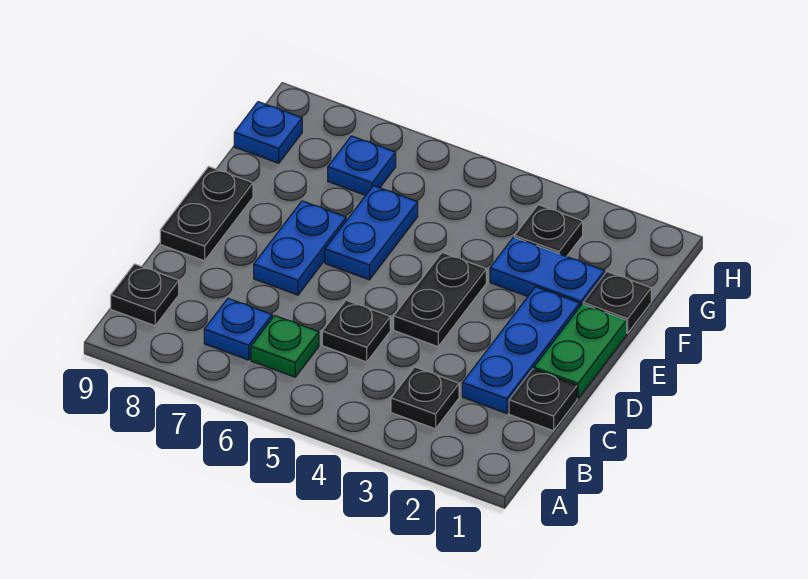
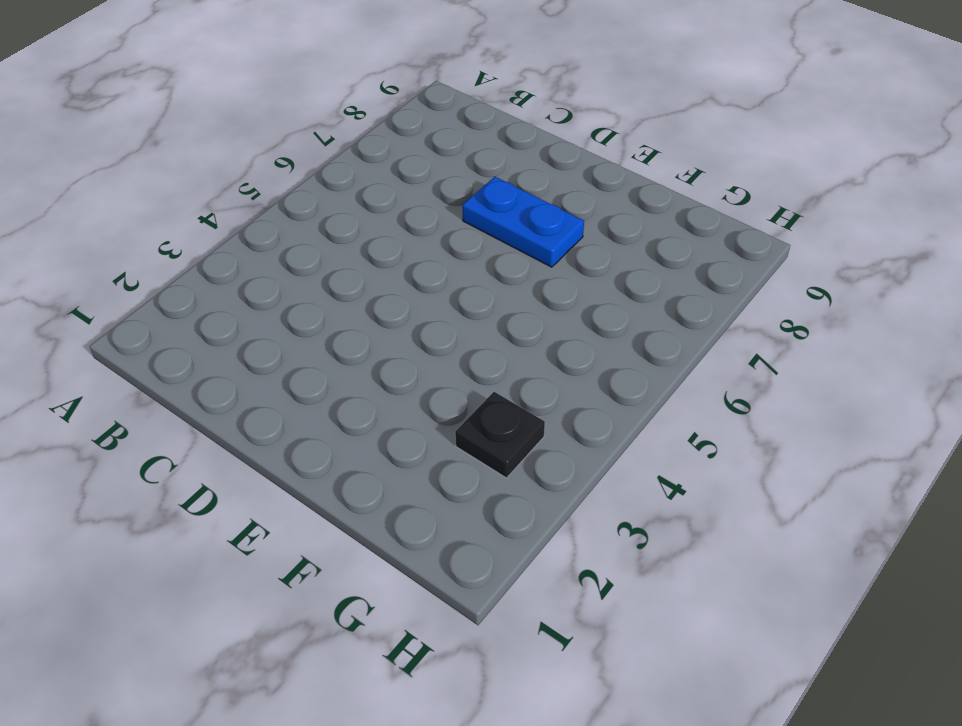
none -> black 1x1 plate [391,367,459,429]
none -> green 1x1 plate [251,316,319,377]
none -> blue 1x1 plate [204,298,272,360]

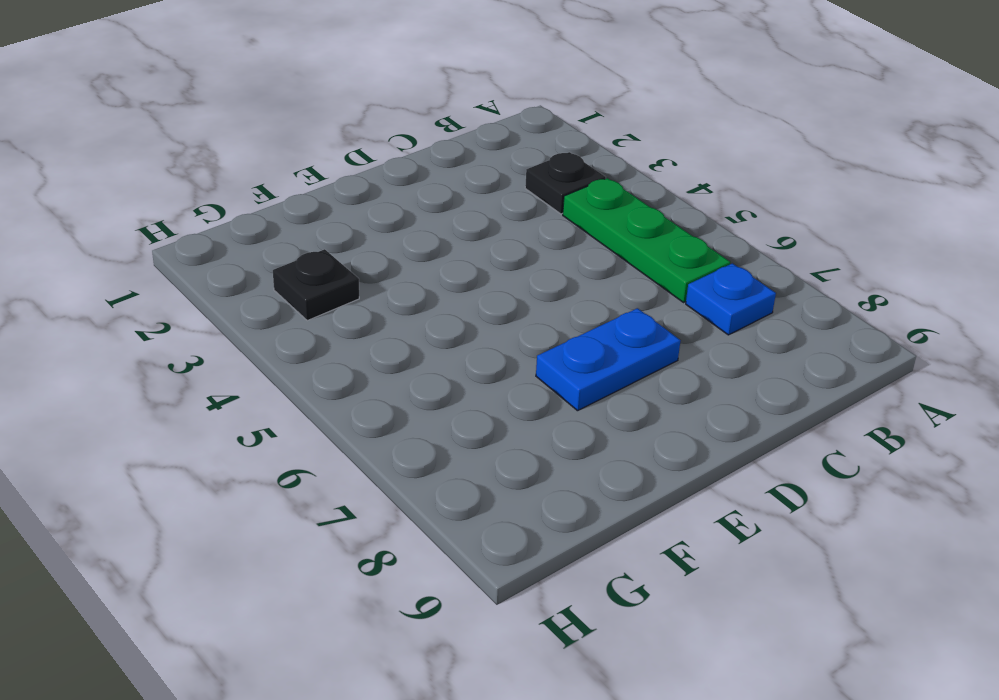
green 1x3 plate [563,178,730,302] -> green 1x1 plate [251,316,319,377]
none -> black 1x1 plate [111,264,179,326]
none -> black 1x1 plate [509,369,577,431]
none -> blue 1x3 plate [462,287,580,413]

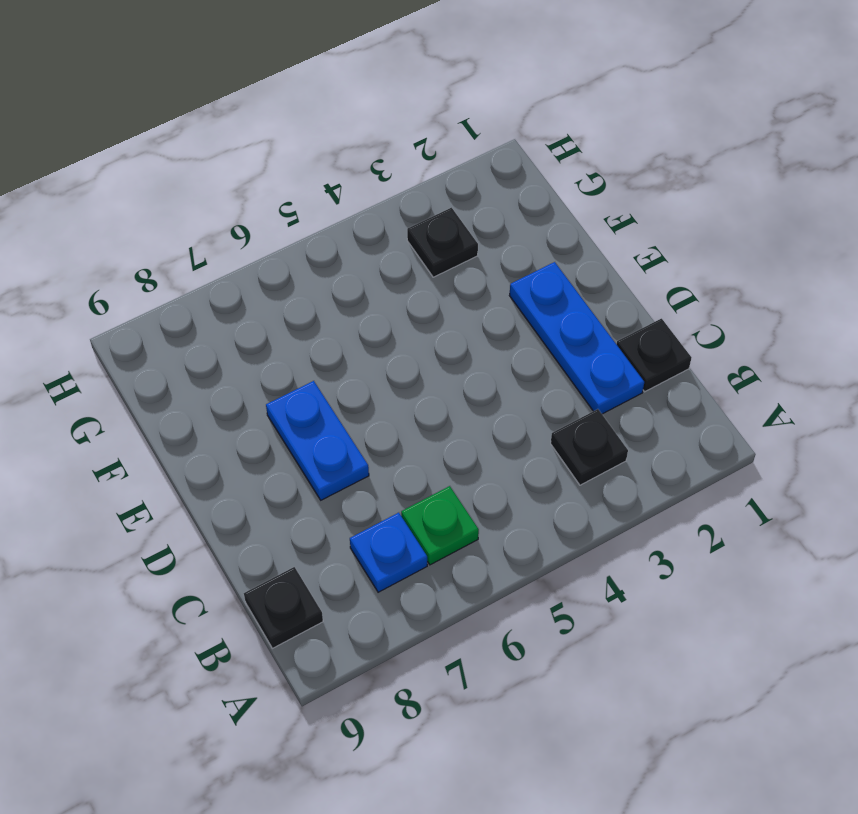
none -> black 1x1 plate [322,300,390,362]
none -> green 1x2 plate [534,304,627,398]
none -> black 1x2 plate [394,253,486,347]

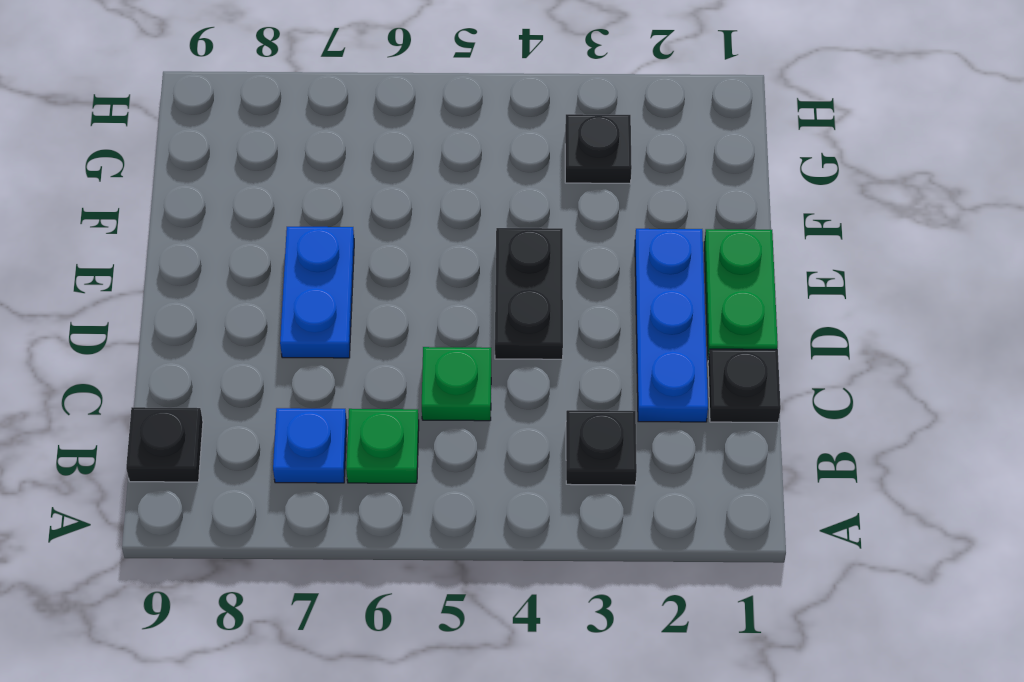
green 1x1 plate [422,347,491,421] -> black 1x1 plate [322,300,390,362]
none -> black 1x2 plate [160,167,253,261]
none -> blue 1x2 plate [325,186,418,280]
none -> black 1x1 plate [583,272,651,333]

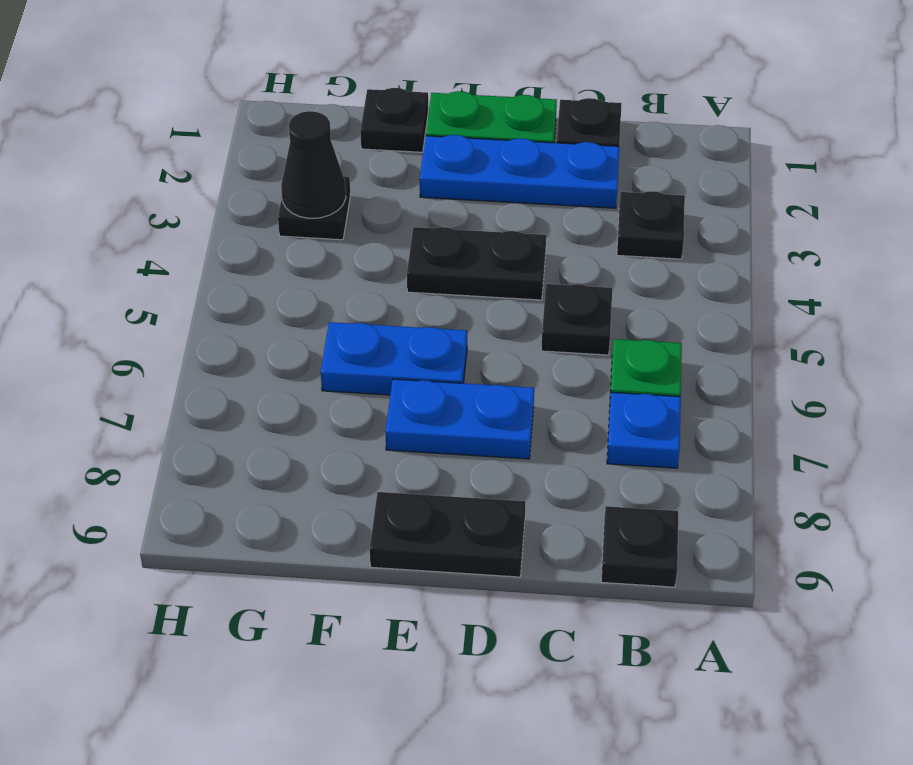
black 1x1 cone [281,111,346,218] -> none
none -> blue 1x2 plate [490,237,605,306]
none -> blue 1x1 plate [328,136,396,195]
none -> blue 1x1 plate [234,102,302,163]

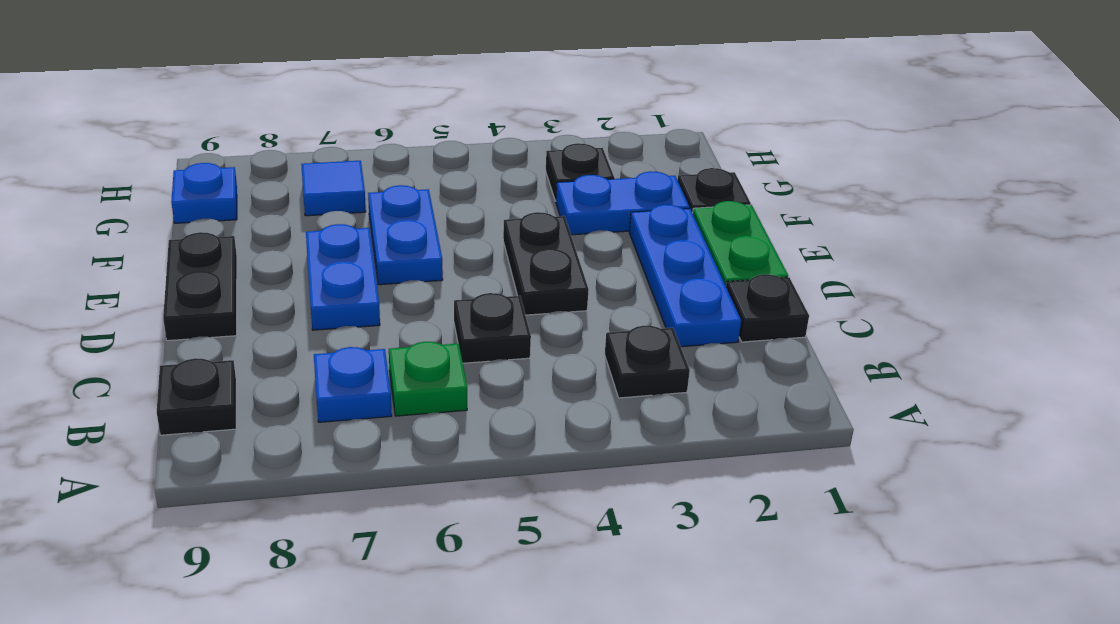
blue 1x1 tile [301,161,366,216] -> blue 1x1 plate [328,136,396,195]

